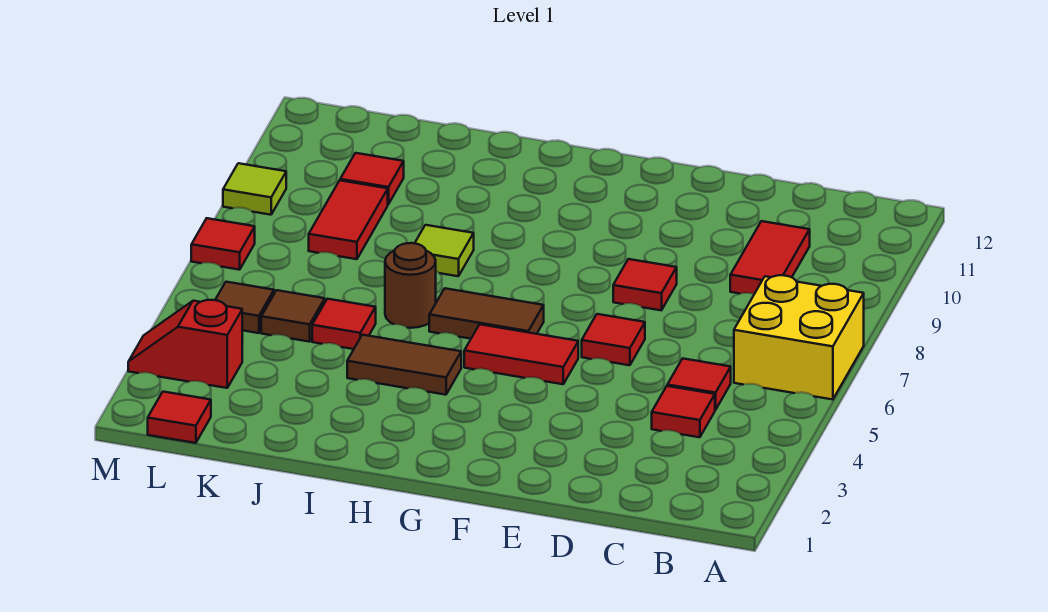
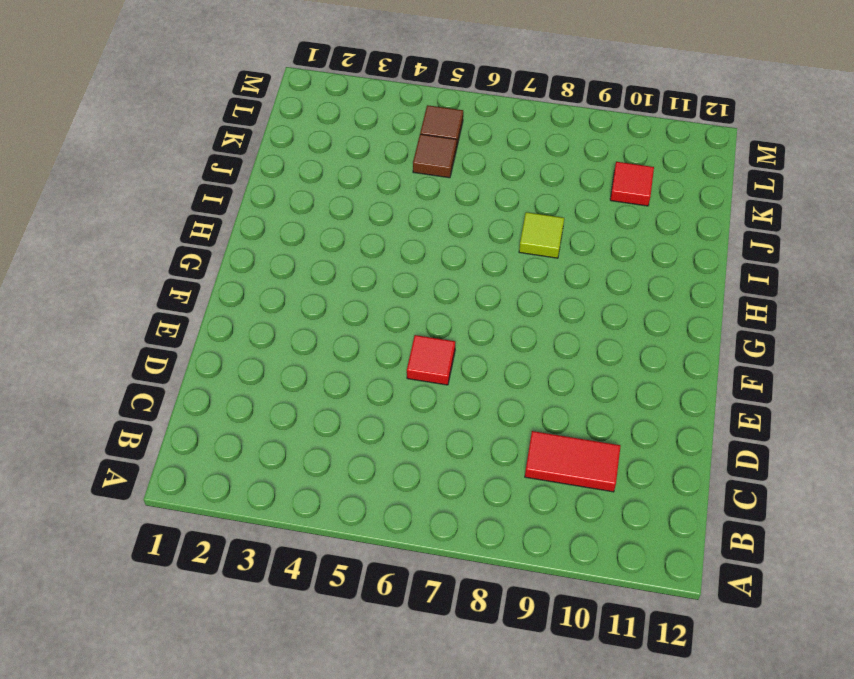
none -> yellow 2x2 brick [734,275,864,400]
none -> red 1x1 tile [652,386,715,437]
none -> red 1x1 tile [667,358,731,410]

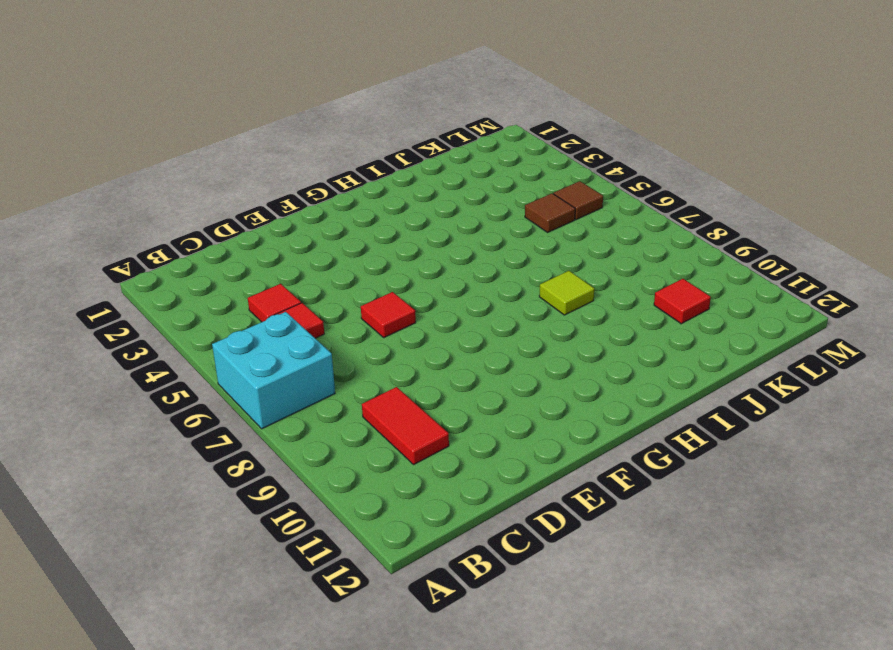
cyan 2x2 brick [212,312,335,429] -> yellow 2x2 brick [734,275,864,400]
none -> red 1x1 tile [613,259,677,310]
none -> red 1x2 tile [464,324,578,384]
none -> brown 1x2 tile [429,288,544,339]

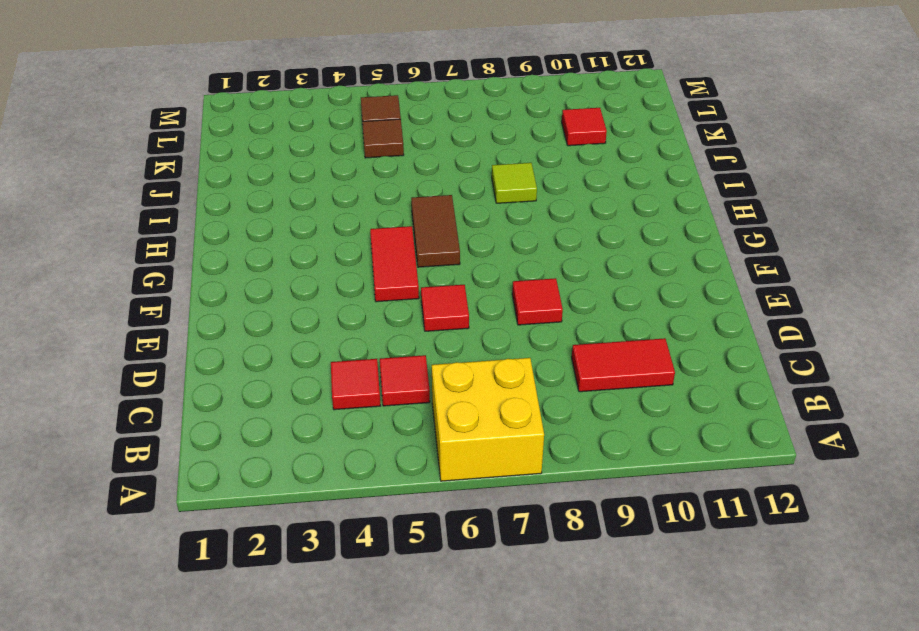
none -> brown 1x2 tile [347,335,461,395]
none -> brown 1x1 round brick [385,243,436,328]
none -> red 1x1 tile [312,299,376,349]

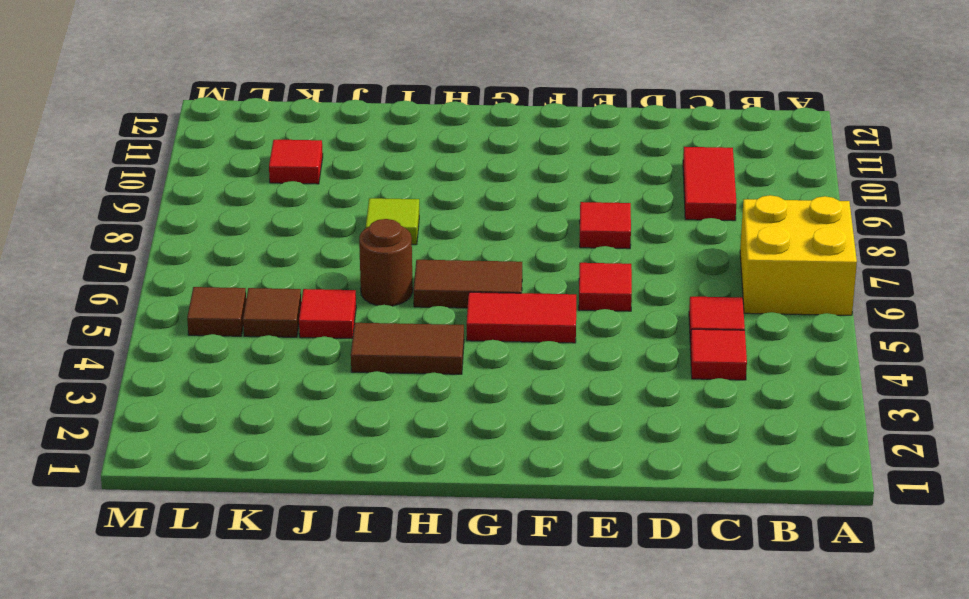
none -> red 1x2 tile [309,180,388,259]
none -> red 1x1 tile [148,392,211,443]
none -> red 1x2 slope [128,300,242,388]

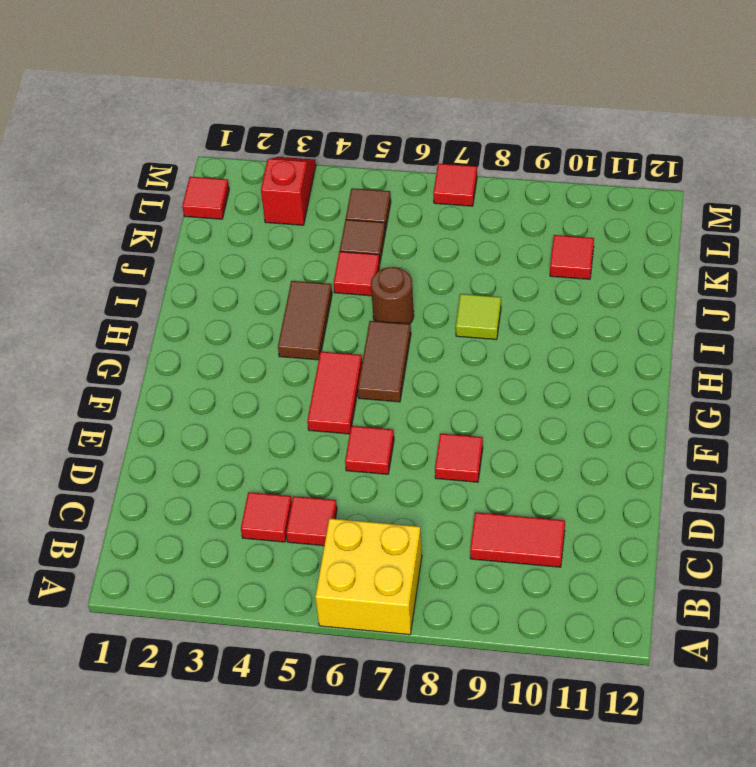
none -> red 1x2 tile [309,180,388,259]
none -> lime 1x1 tile [223,163,286,215]

